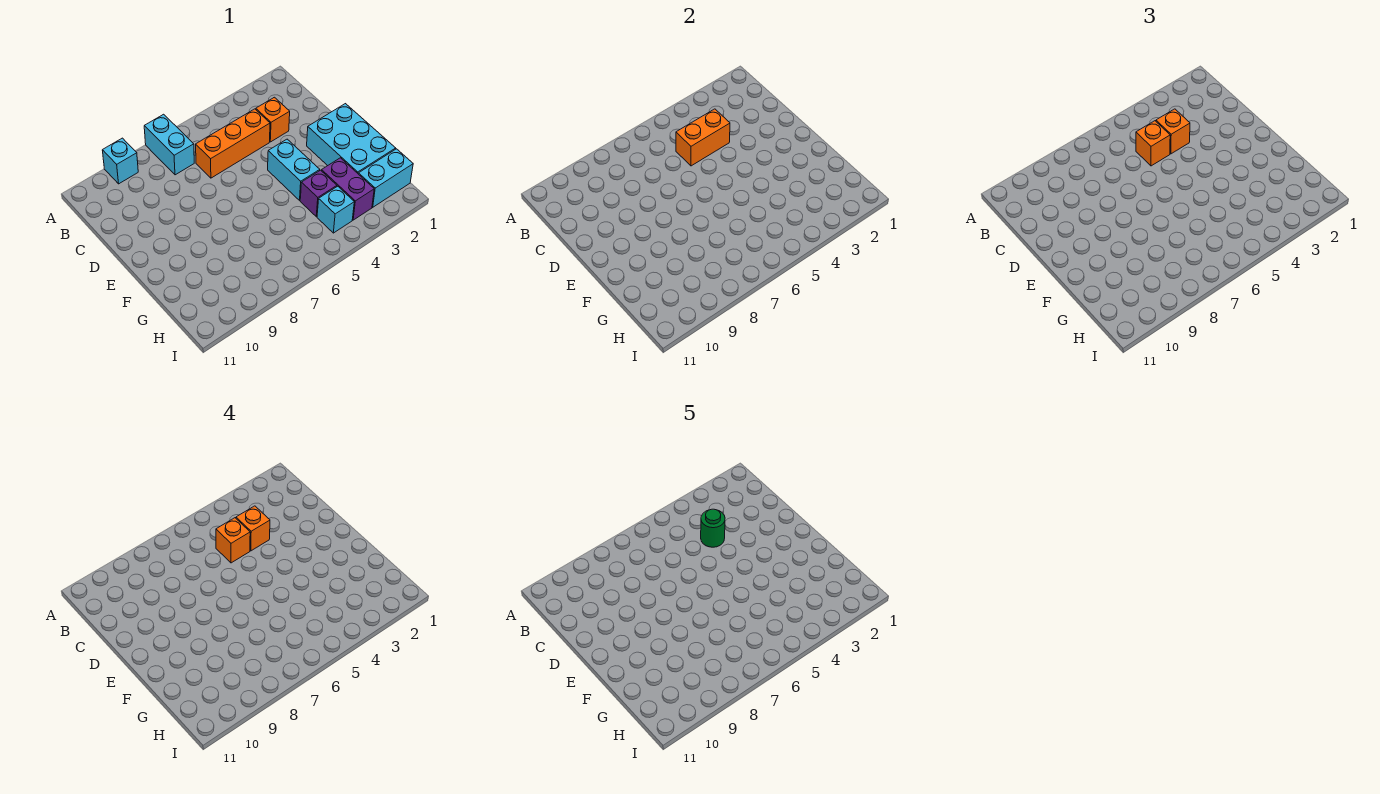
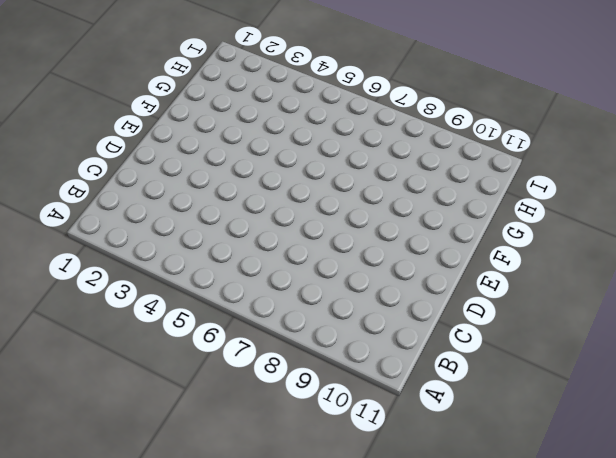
none -> cyan 1x2 brick [144,114,194,175]
none -> cyan 1x1 brick [102,138,138,184]
none -> orange 1x1 brick [256,97,290,142]

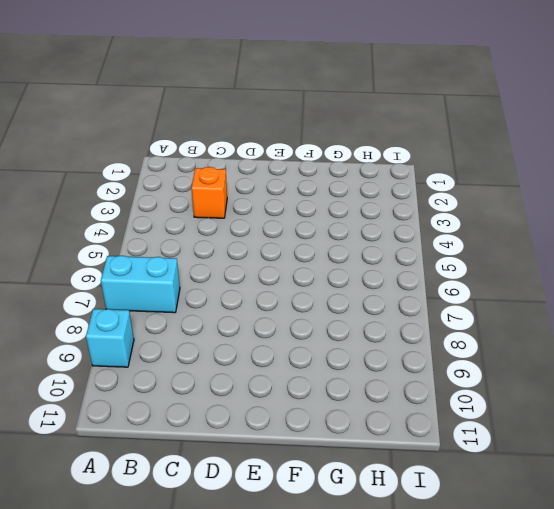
none -> orange 1x3 brick [196,109,270,178]
none -> cyan 2x3 brick [307,104,396,174]
none -> cyan 1x2 brick [268,139,320,200]

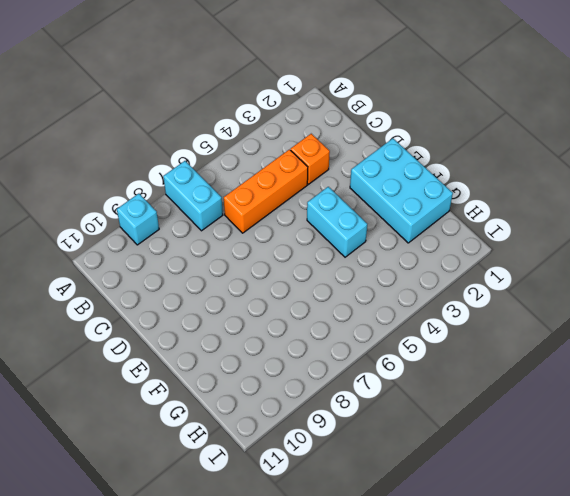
none -> purple 1x2 brick [322,158,374,220]
none -> purple 1x1 brick [300,170,337,217]
none -> cyan 1x2 brick [359,149,413,207]

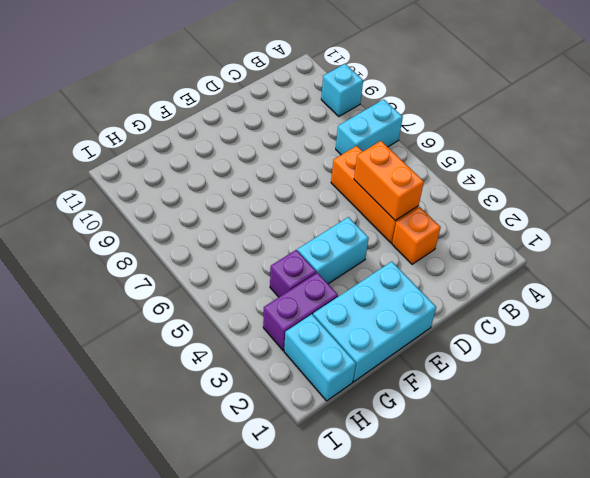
none -> cyan 1x1 brick [317,186,354,233]
none -> orange 1x1 brick [1156,109,1190,154]
none -> orange 1x1 brick [1136,121,1170,166]

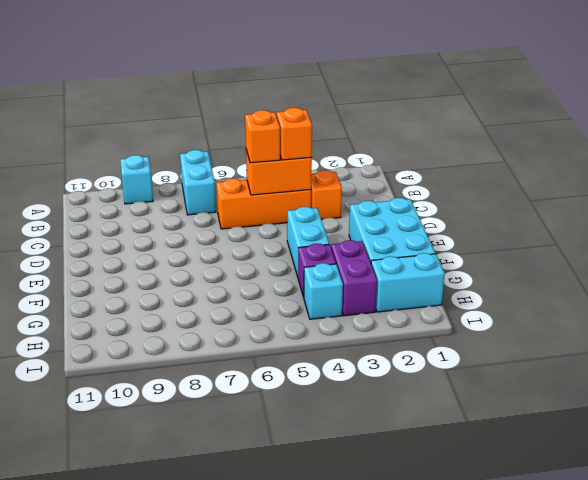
none -> orange 1x1 brick [236,506,270,551]
none -> orange 1x1 brick [216,518,250,563]
none -> green 1x1 round brick [701,509,725,547]

